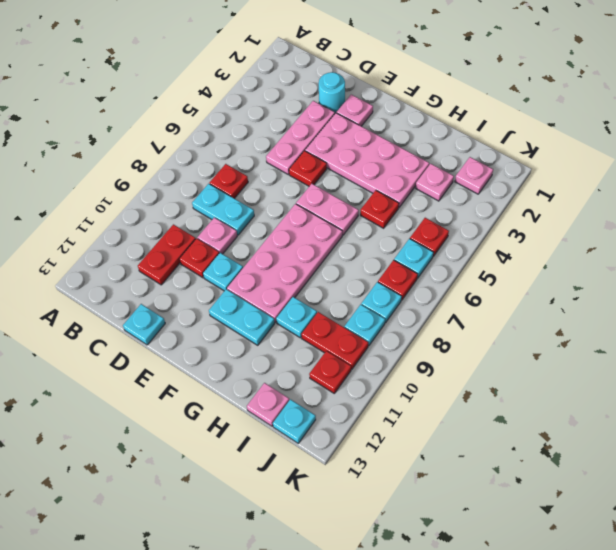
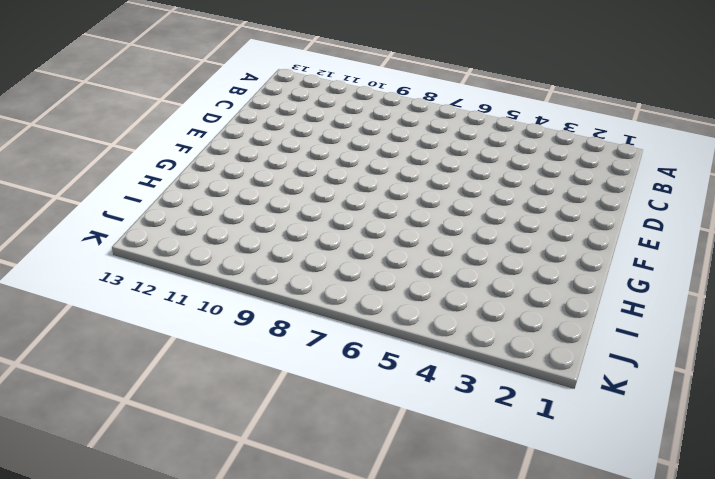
none -> red 1x1 plate [210,164,248,199]
none -> cyan 1x2 plate [192,184,254,235]
none -> red 1x2 plate [138,224,196,285]

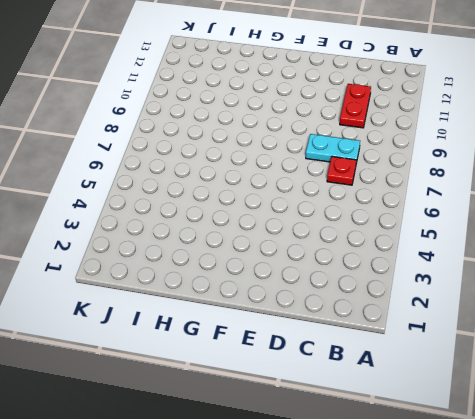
none -> cyan 1x1 round brick [319,72,345,113]
none -> pink 1x3 plate [266,101,335,174]
none -> pink 1x1 plate [197,218,237,254]

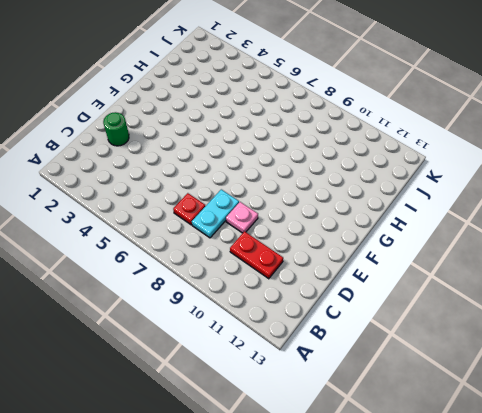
green 1x1 round brick [103,112,129,146] -> cyan 1x1 round brick [319,72,345,113]
none -> pink 1x3 plate [266,101,335,174]
none -> red 1x1 plate [179,238,219,278]
none -> cyan 1x1 plate [123,304,165,345]

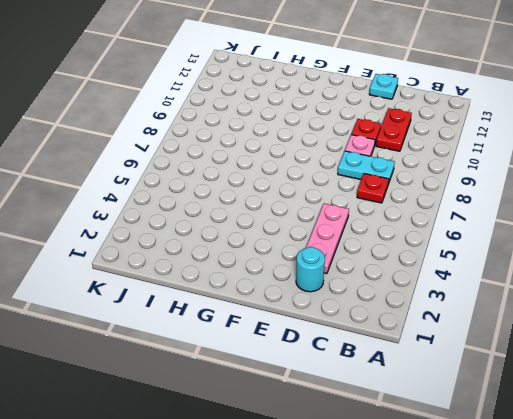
none -> pink 1x1 plate [337,95,373,126]
none -> pink 2x4 plate [305,113,429,207]
none -> red 1x1 plate [289,151,327,186]

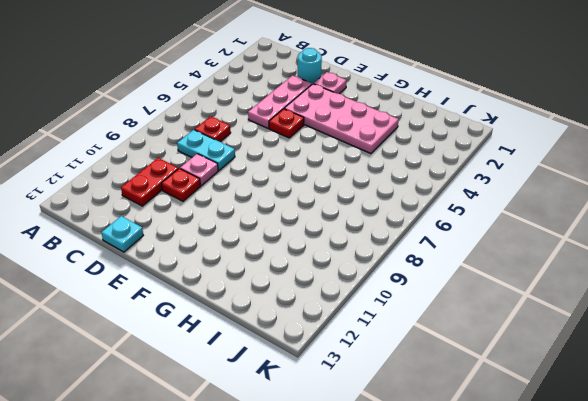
none -> cyan 1x1 plate [203,253,243,291]
none -> pink 1x2 plate [296,184,359,235]
none -> pink 2x4 plate [227,204,342,322]

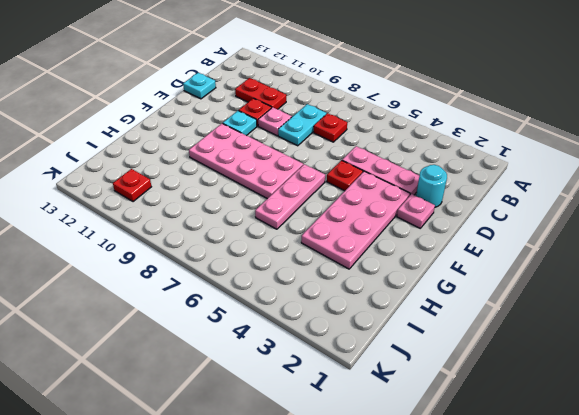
pink 1x3 plate [255,164,325,229] -> pink 1x2 plate [296,184,359,235]
none -> cyan 1x2 plate [209,289,275,345]
none -> red 1x1 plate [360,190,399,228]
none -> cyan 1x1 plate [276,297,317,338]

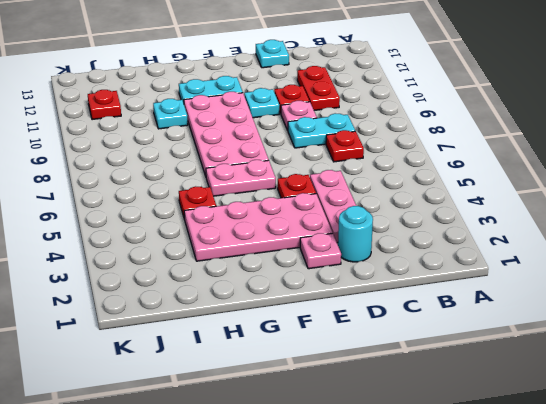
none -> pink 1x1 plate [416,164,454,201]
none -> red 1x2 plate [302,312,368,369]
none -> pink 1x1 plate [247,383,289,426]

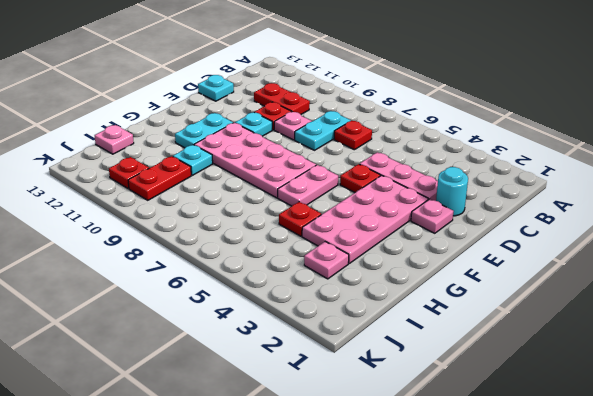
none -> pink 1x1 plate [455,157,493,194]
none -> red 1x1 plate [410,218,449,256]
none -> cyan 1x1 plate [394,239,433,278]

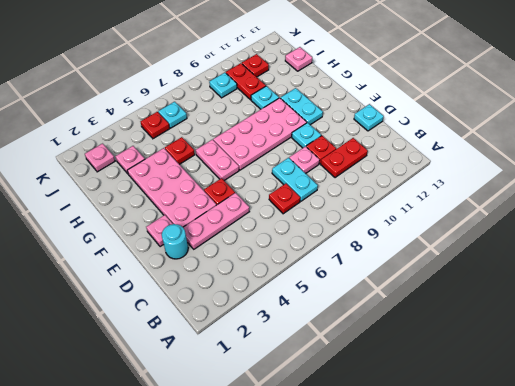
none -> red 1x1 plate [378,260,418,300]
none -> cyan 1x1 plate [361,282,402,323]
none -> cyan 1x1 plate [273,399,316,443]

